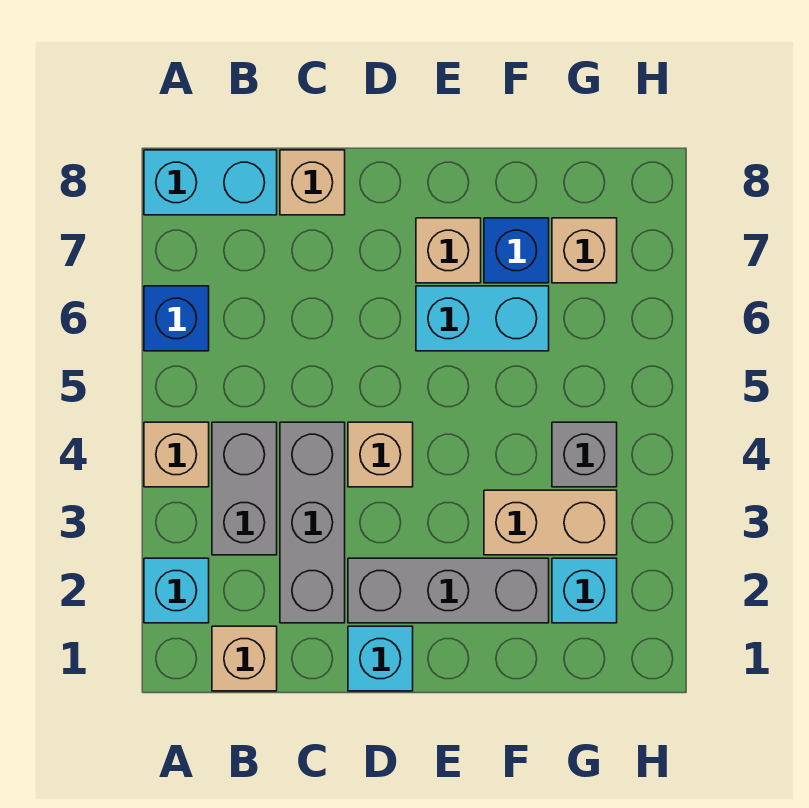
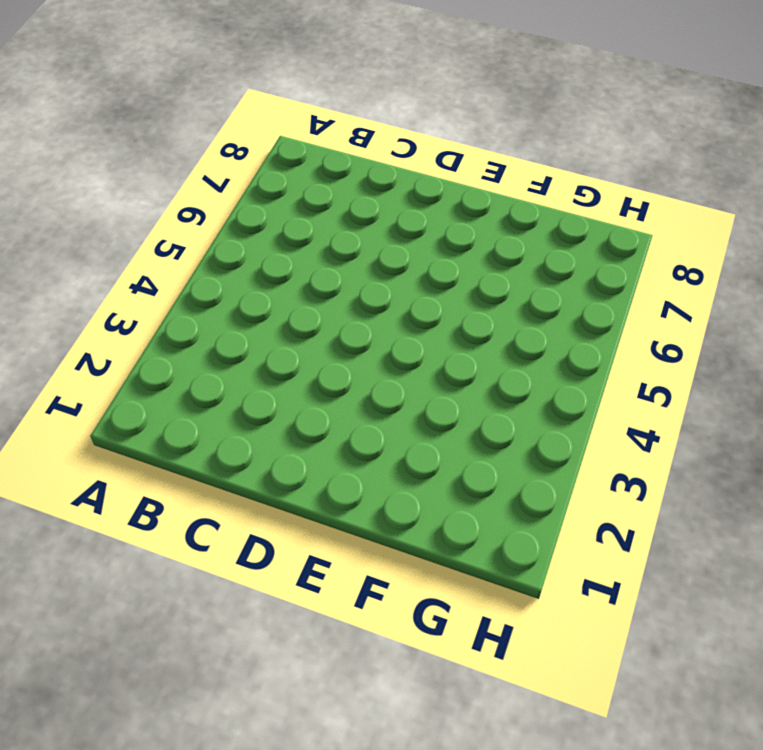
none -> cyan 1x1 brick [144,558,209,623]
none -> tan 1x1 brick [144,422,209,487]
none -> blue 1x1 brick [144,286,209,351]

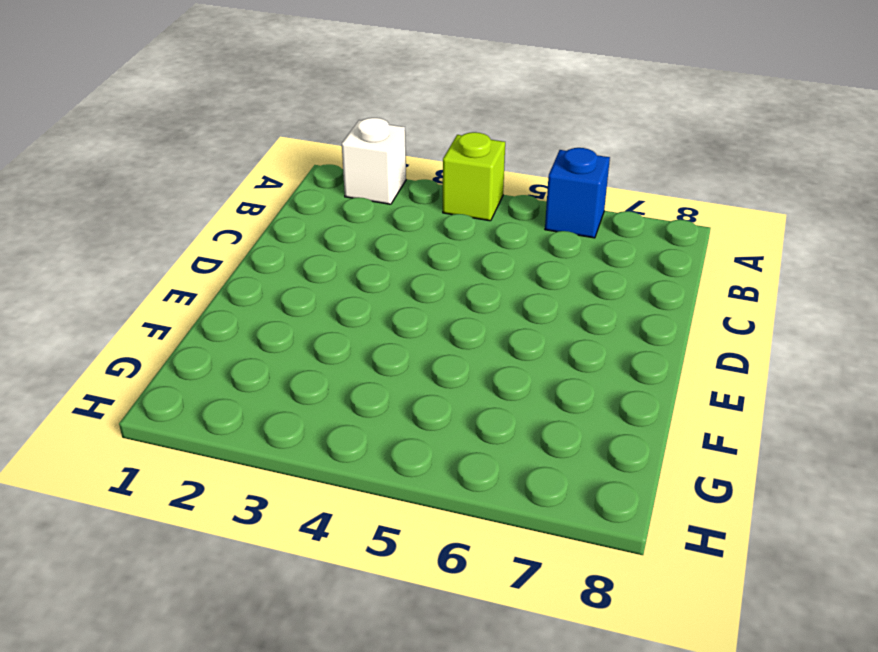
white 1x1 brick [342,118,406,204] -> cyan 1x1 brick [144,558,209,623]
lime 1x1 brick [443,132,505,221] -> tan 1x1 brick [144,422,209,487]
none -> cyan 1x2 brick [144,150,277,215]
none -> tan 1x1 brick [212,626,277,691]
none -> grey 1x2 brick [212,422,277,555]

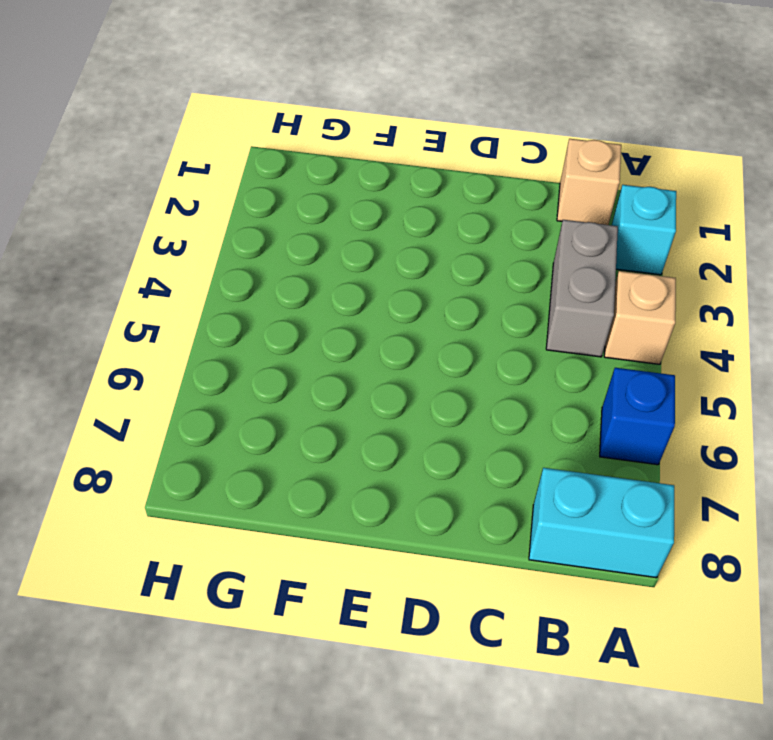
none -> grey 1x3 brick [280,422,345,623]
none -> tan 1x1 brick [280,150,345,215]
none -> cyan 1x1 brick [348,626,413,691]

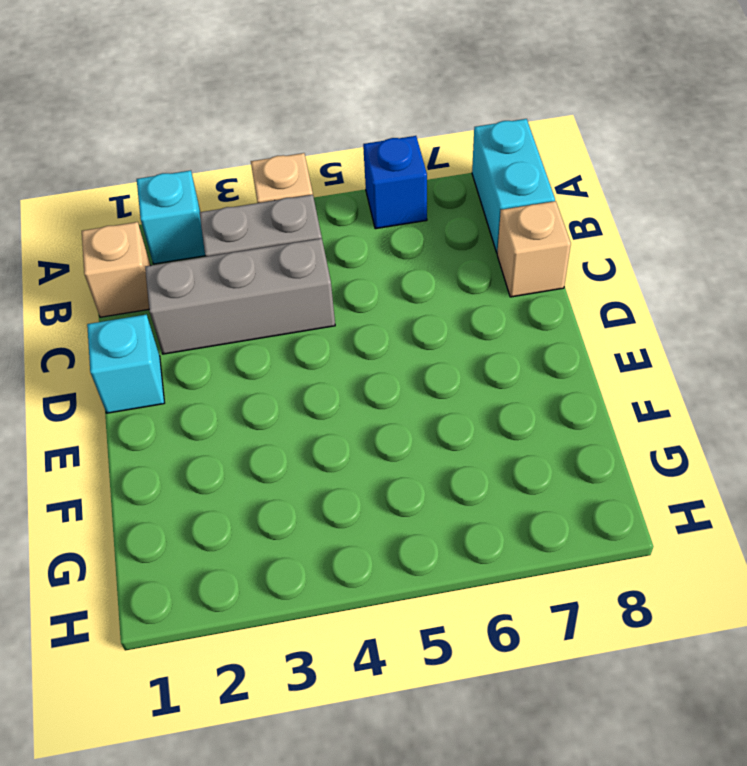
none -> grey 1x3 brick [348,558,549,623]
none -> tan 1x1 brick [348,422,413,487]
none -> cyan 1x2 brick [416,286,549,351]

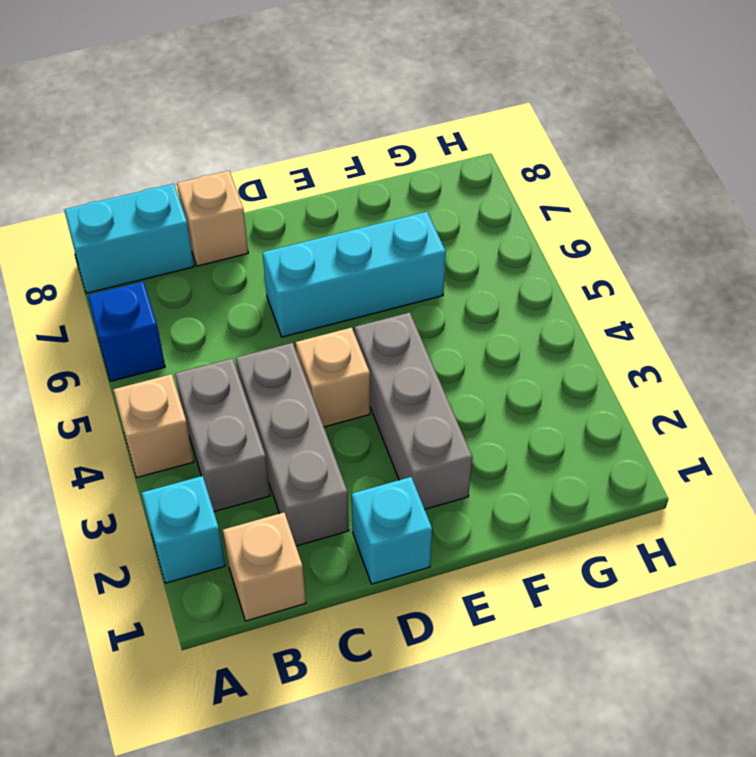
cyan 1x3 brick [263,212,446,337] -> cyan 1x2 brick [416,286,549,351]
grey 1x3 brick [355,313,472,509] -> grey 1x3 brick turned to [348,558,549,623]
none -> tan 1x1 brick [416,218,481,283]
none -> tan 1x2 brick [484,490,617,555]
none -> blue 1x1 brick [484,218,549,283]

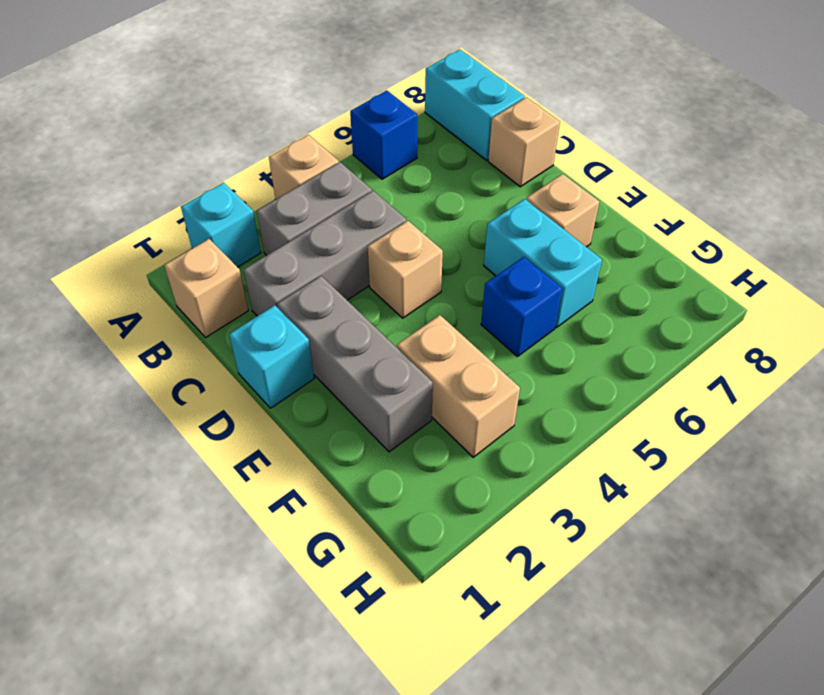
blue 1x1 brick [481,257,563,356] -> blue 1x1 brick moved to [484,218,549,283]
none -> cyan 1x1 brick [552,558,617,623]
none -> grey 1x1 brick [552,422,617,487]
none -> tan 1x1 brick [552,218,617,283]

